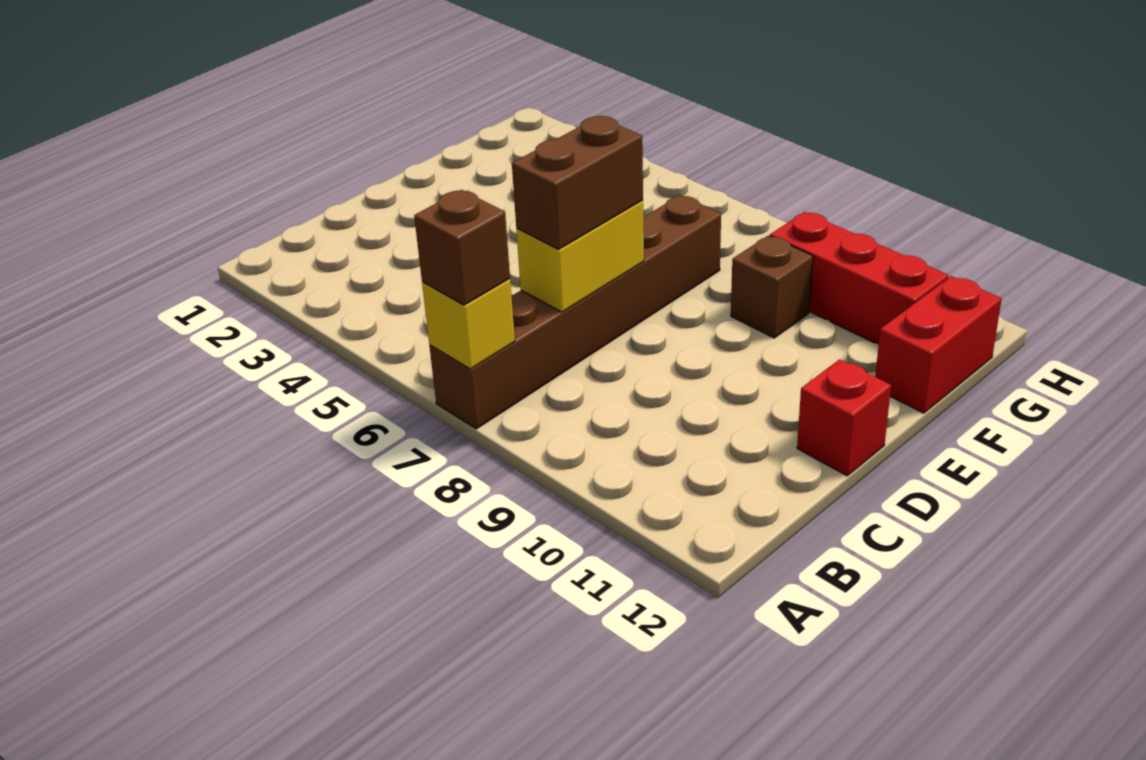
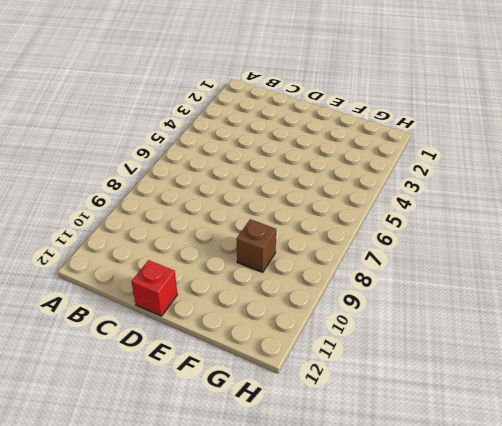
none -> brown 1x6 brick [429,195,721,429]
none -> red 1x2 brick [875,276,1002,413]

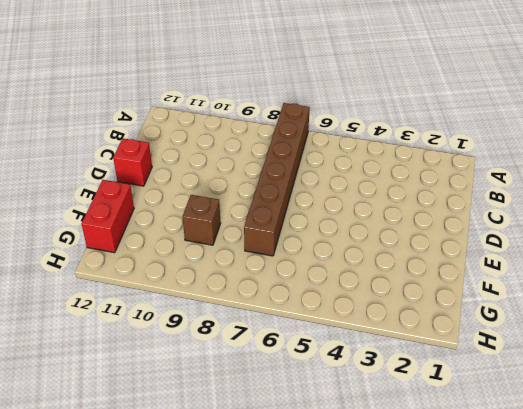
none -> red 1x3 brick [770,212,949,345]
none -> yellow 1x1 brick [422,279,515,369]

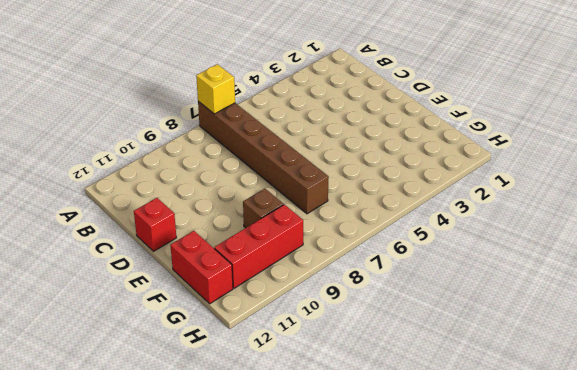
none -> yellow 1x2 brick [516,200,644,312]
none -> brown 1x1 brick [414,190,510,305]

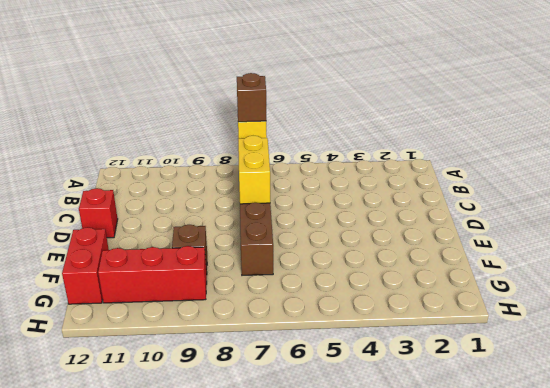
none -> brown 1x2 brick [512,116,643,249]

